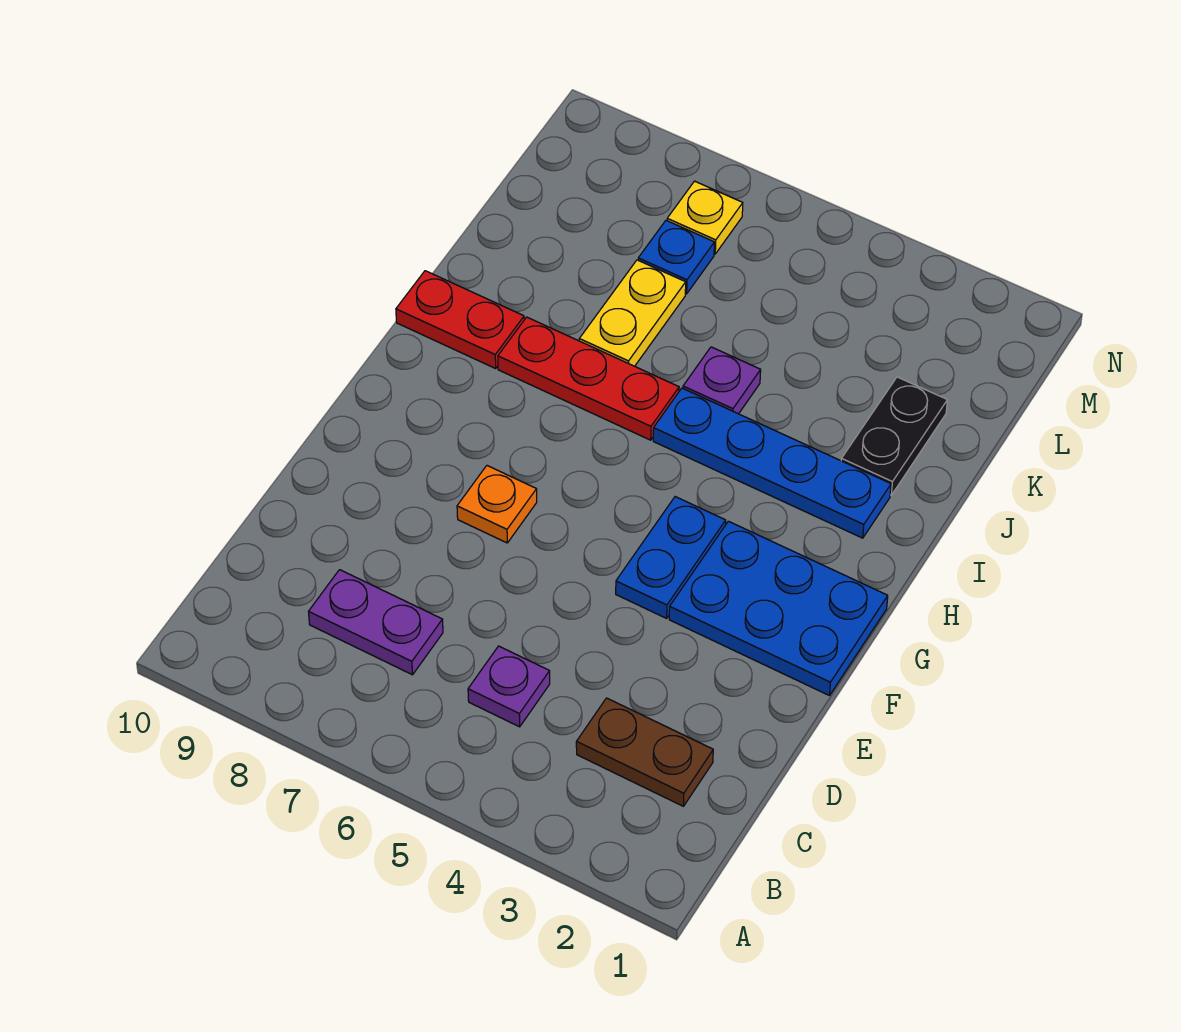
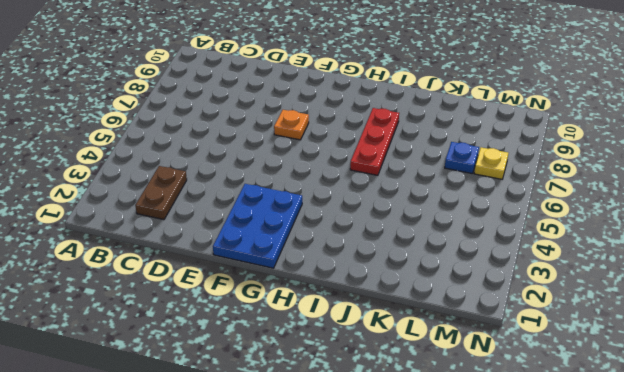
none -> purple 1x1 plate [468,646,550,727]
none -> purple 1x2 plate [309,570,443,675]
none -> blue 1x2 plate [616,497,726,618]

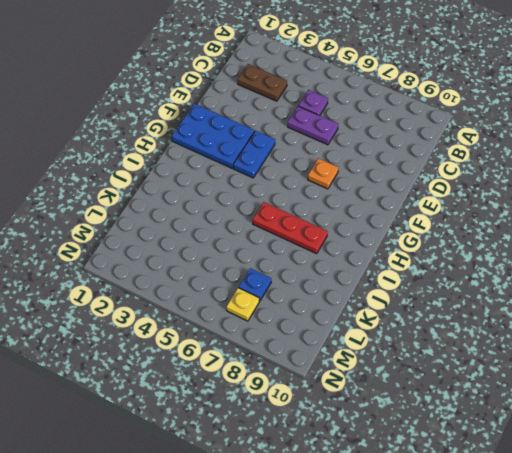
purple 1x2 plate [288,106,338,145] -> purple 1x2 plate moved to [309,570,443,675]
none -> blue 1x4 plate [653,388,891,538]
none -> red 1x2 plate [396,271,524,368]
none -> black 1x2 plate [841,377,947,495]

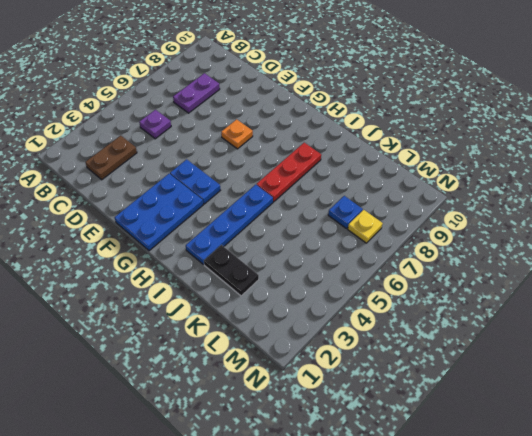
none -> red 1x2 plate [396,271,524,368]
none -> purple 1x1 plate [683,347,761,414]
none -> yellow 1x2 plate [579,260,686,366]

